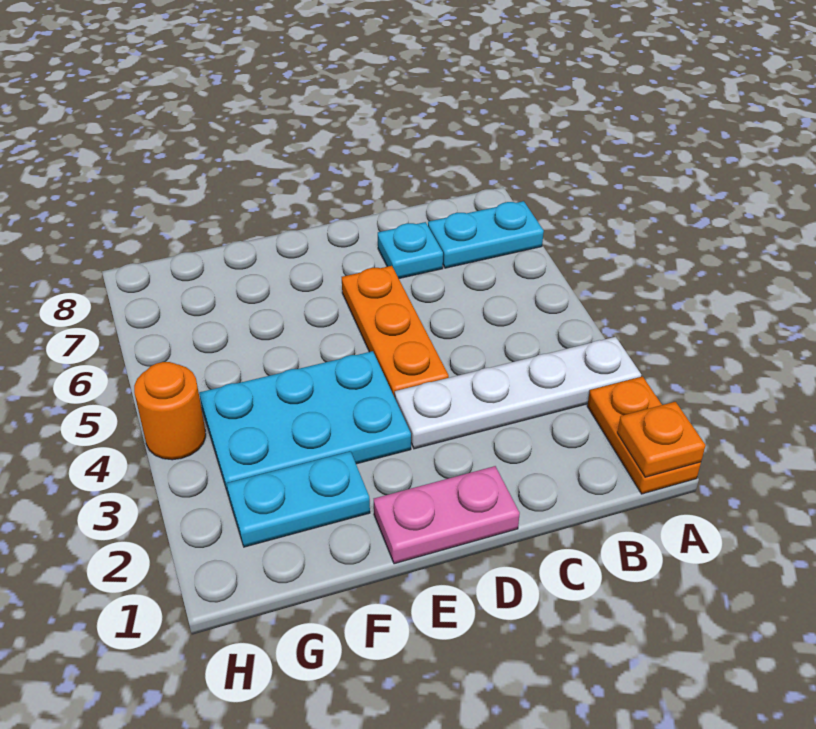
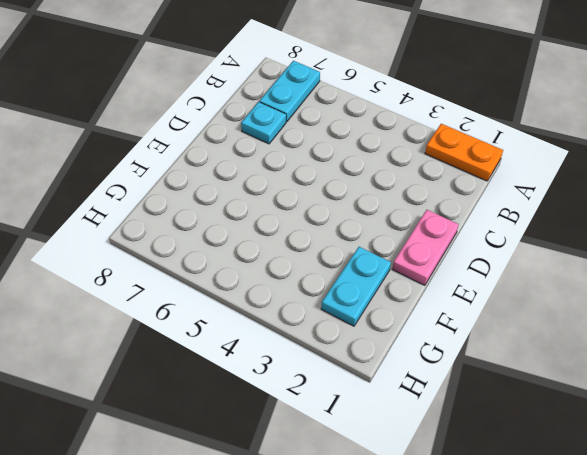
none -> white 1x4 plate [395,337,641,449]
none -> orange 1x3 plate [342,266,449,397]

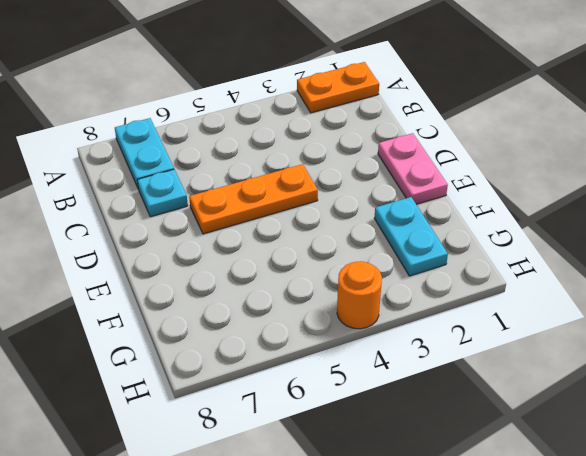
none -> white 1x4 plate [395,337,641,449]
none -> cyan 2x3 plate [199,351,411,496]

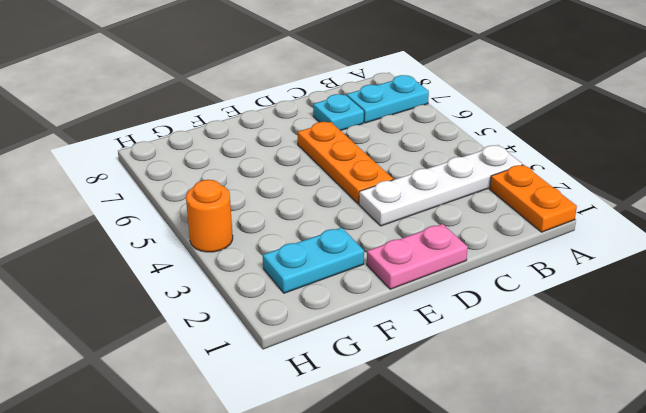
none -> cyan 2x3 plate [199,351,411,496]
none -> orange 1x1 plate [617,402,706,477]

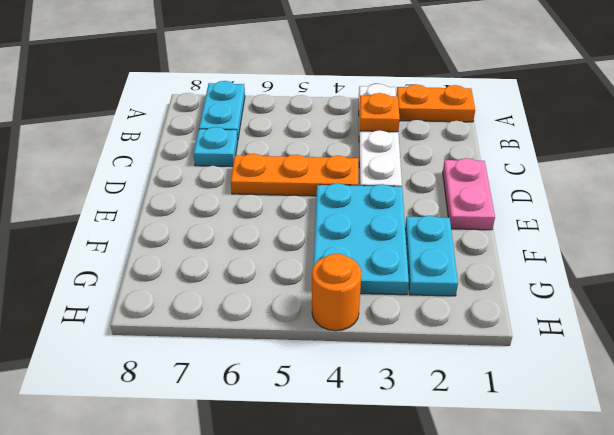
orange 1x1 plate [360,93,400,132] -> orange 1x1 plate moved to [617,402,706,477]

